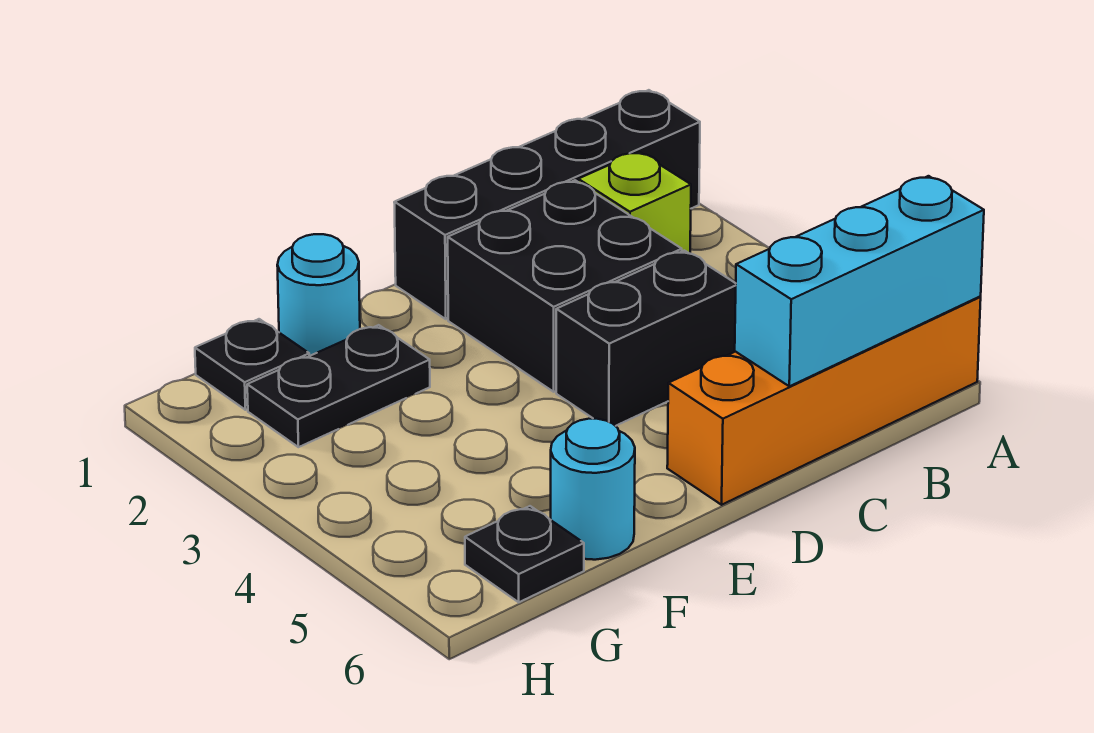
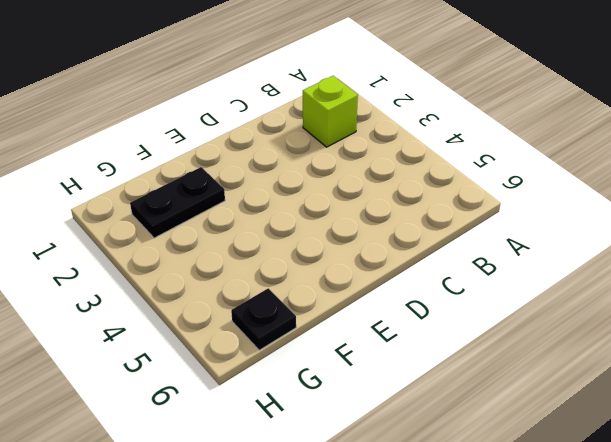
none -> black 1x4 brick [394,90,700,319]
none -> orange 1x4 brick [667,297,981,505]

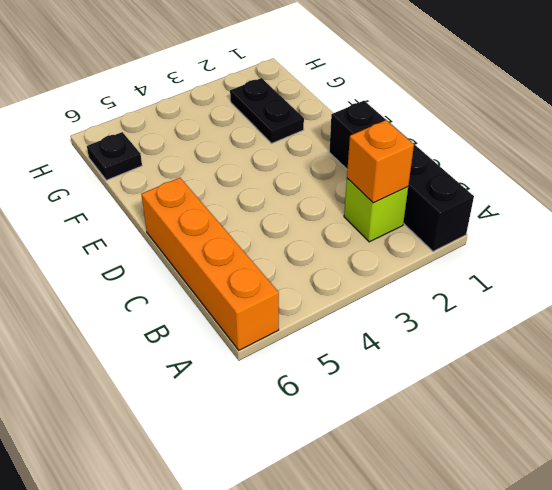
orange 1x1 brick [347,120,414,203] -> none
none -> black 2x2 brick [448,180,682,392]
none -> black 1x2 brick [556,251,736,426]

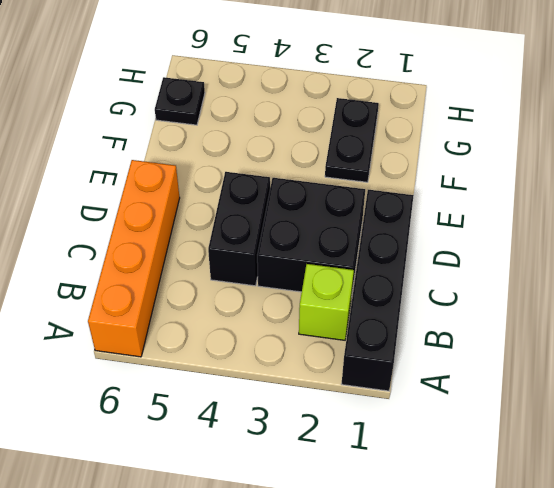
none -> cyan 1x1 round brick [277,234,360,356]
none -> cyan 1x1 round brick [551,419,635,560]

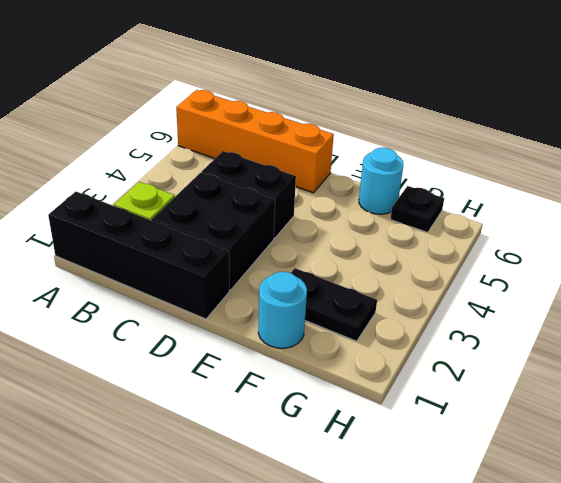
none -> black 1x1 plate [195,319,309,410]
none -> cyan 1x3 brick [735,176,984,386]

